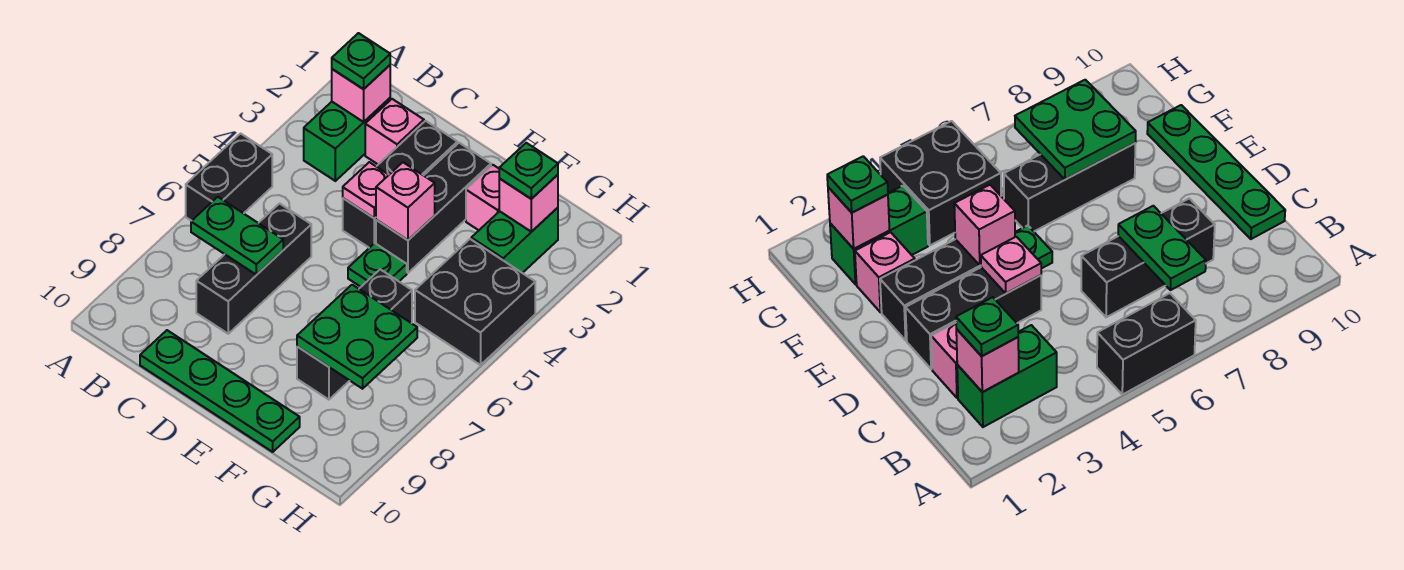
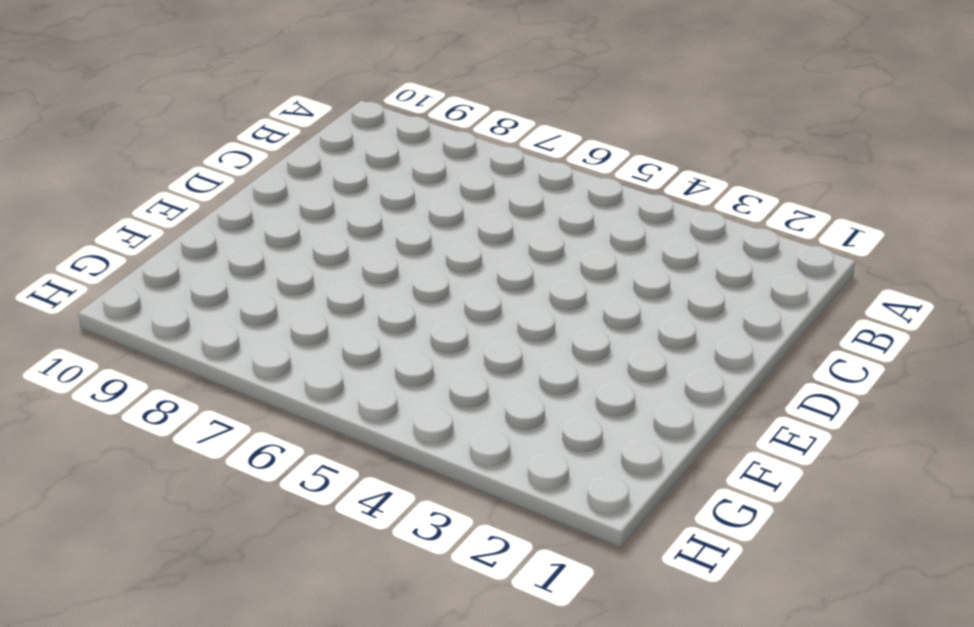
none -> black 1x2 brick [186,134,272,221]
none -> green 1x2 brick [304,98,390,181]
none -> pink 1x1 brick [365,99,424,164]

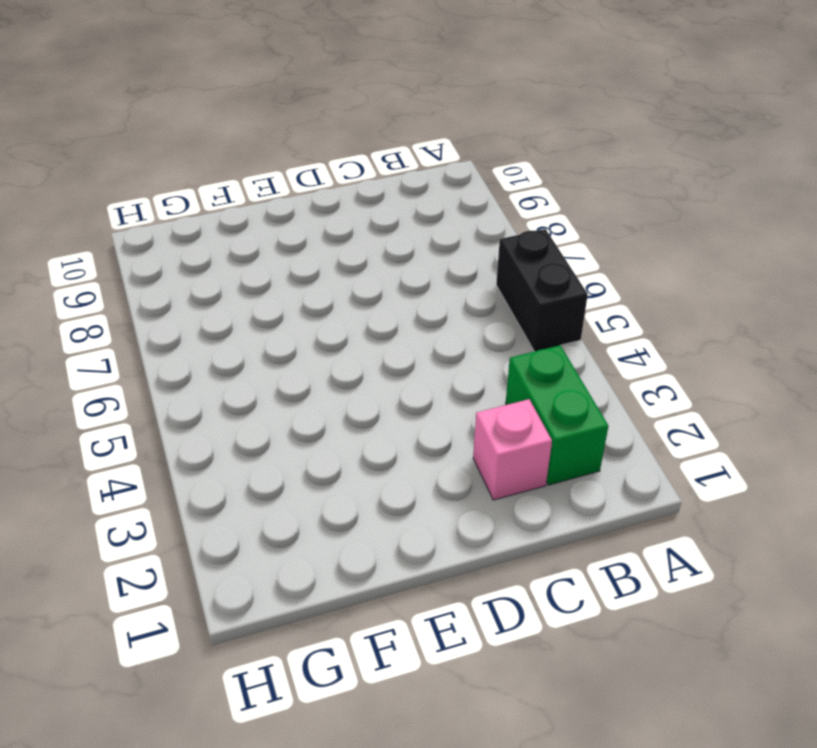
none -> black 1x3 brick [196,204,311,334]
none -> green 1x4 plate [140,330,300,452]
none -> black 1x3 brick [343,121,457,248]

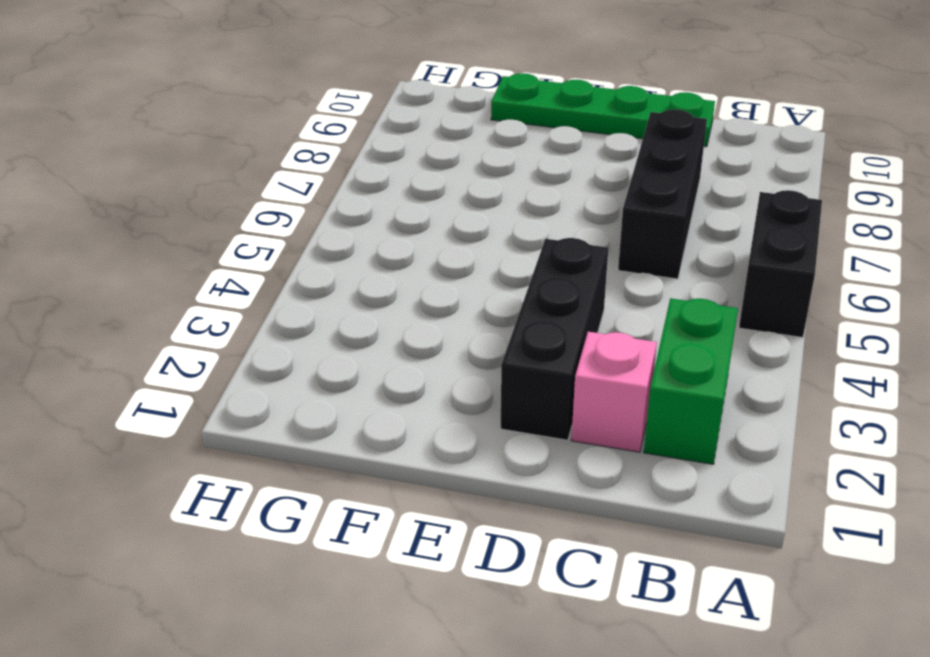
none -> black 1x3 brick [376,143,491,273]
none -> green 1x1 plate [348,243,407,287]
none -> pink 1x1 brick [466,165,500,230]

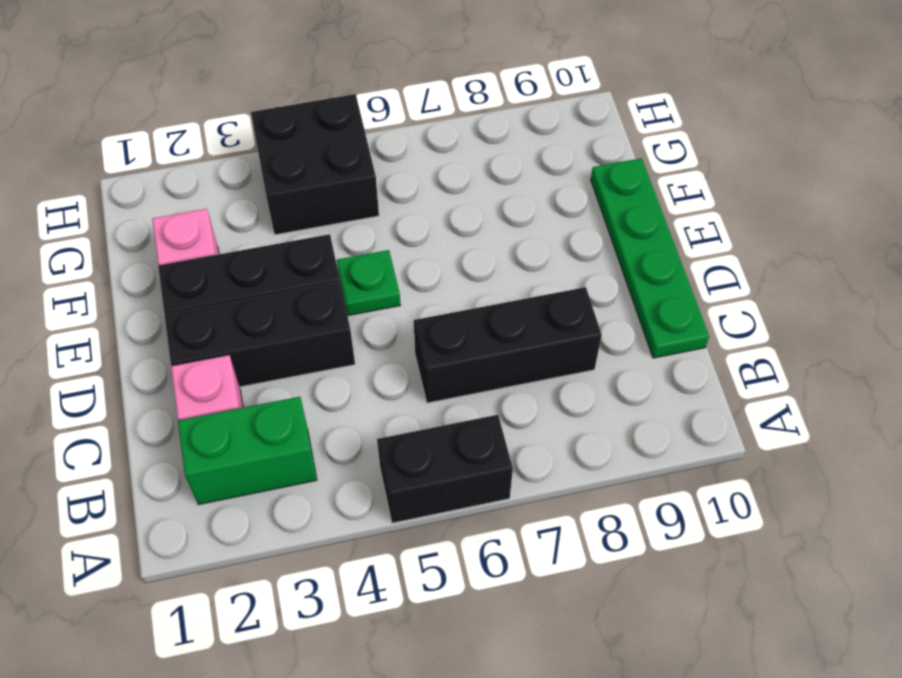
none -> black 1x3 brick [297,269,412,400]
none -> green 1x2 brick [471,208,558,273]
none -> pink 1x1 brick [332,65,390,122]

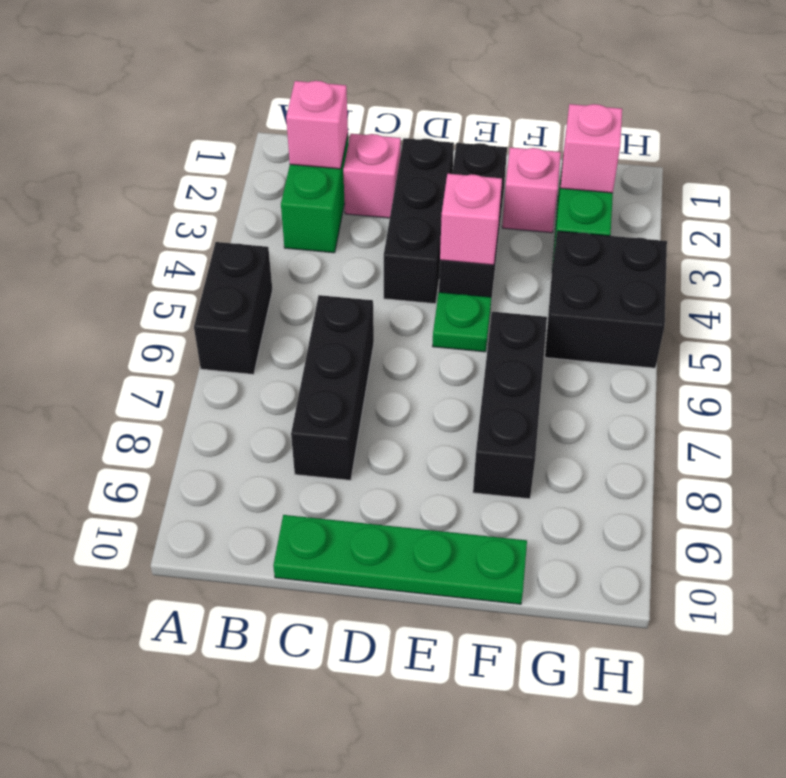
none -> green 1x2 plate [191,197,283,275]
none -> pink 1x1 plate [343,162,389,218]
none -> green 2x2 plate [297,285,417,389]

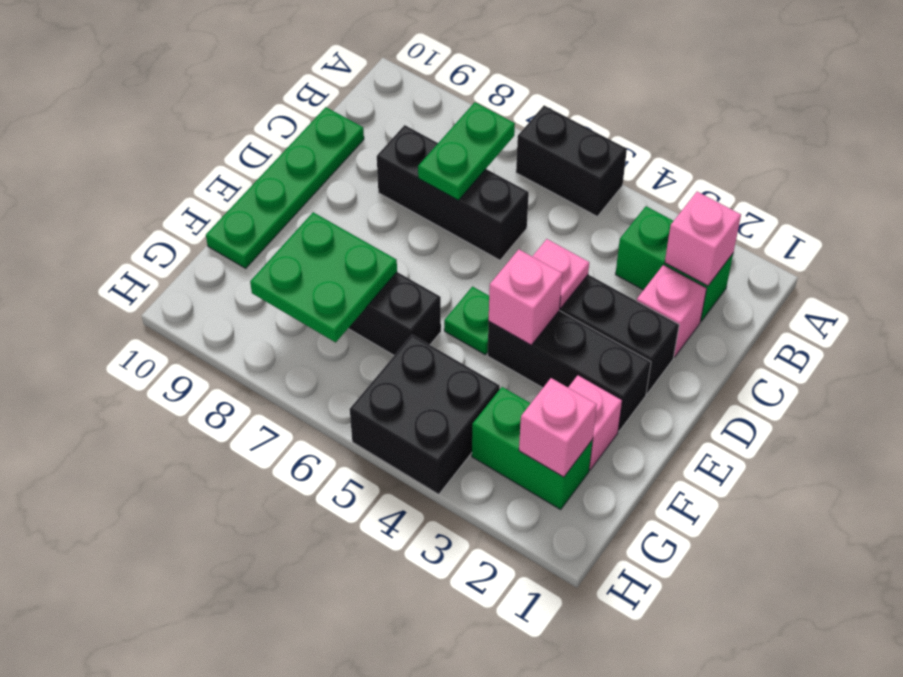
none -> green 1x1 plate [332,33,390,89]
none -> green 1x1 plate [499,143,558,199]

